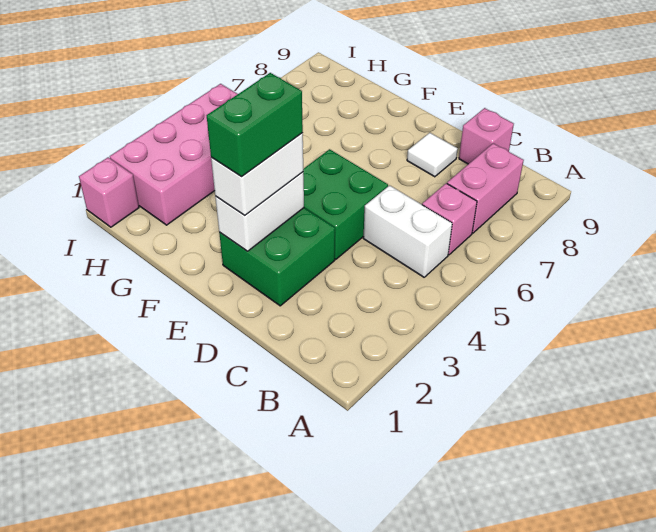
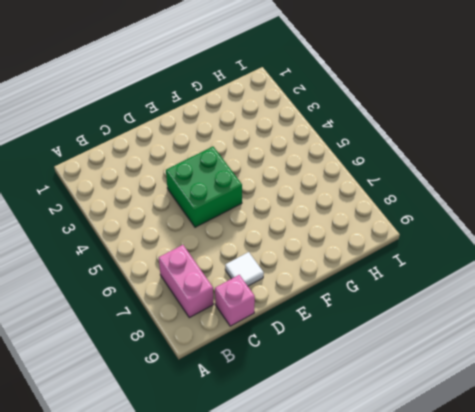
none -> white 1x2 brick [363,185,452,277]
none -> pink 1x1 brick [422,183,477,255]
none -> green 2x2 brick [219,208,335,306]

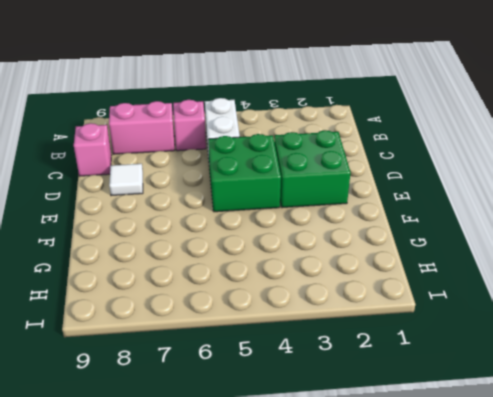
none -> pink 2x4 brick [110,84,238,225]
none -> pink 1x1 brick [79,157,139,227]
none -> white 1x2 brick [215,172,304,251]

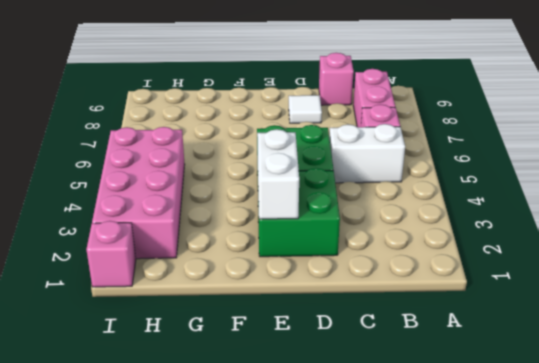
none -> white 1x2 brick [211,133,303,215]
none -> green 1x2 brick [207,73,303,176]

